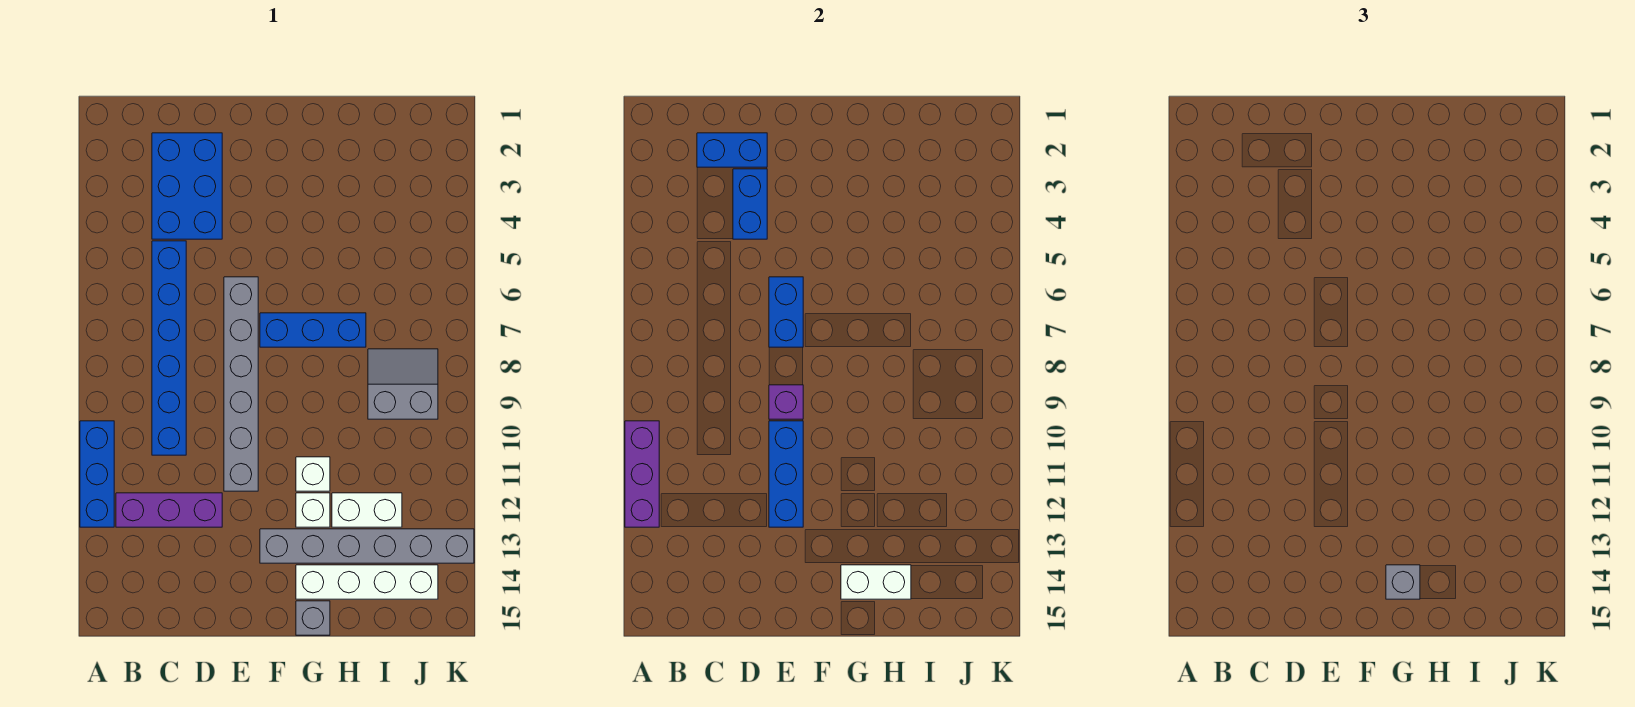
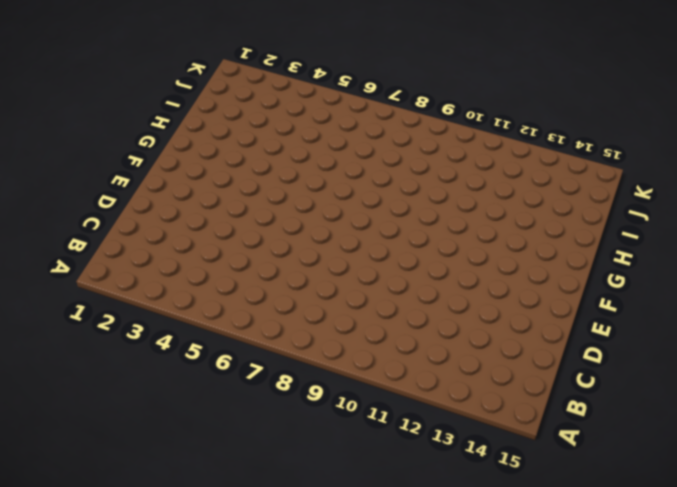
none -> blue 1x3 brick [80,421,114,527]
none -> purple 1x3 brick [116,493,222,527]
none -> blue 2x3 brick [152,133,222,239]

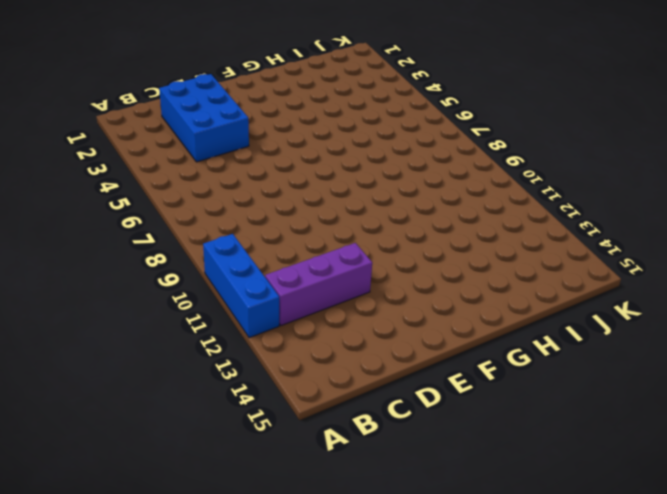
none -> blue 1x6 brick [152,241,186,455]
none -> grey 1x6 brick [224,277,258,491]
none -> blue 1x3 brick [260,313,366,347]

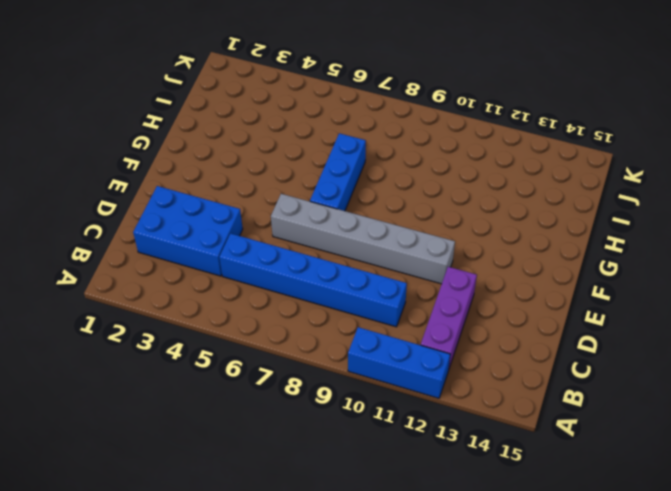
none -> grey 1x6 brick [260,529,474,563]
none -> white 1x1 brick [296,457,330,491]
none -> white 1x1 brick [296,493,330,527]

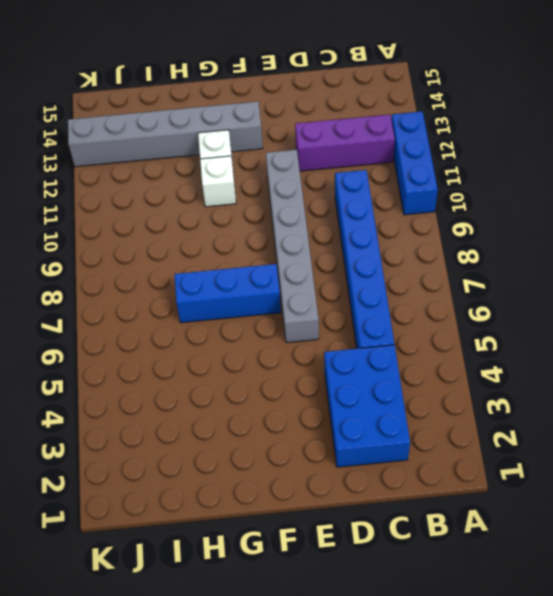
none -> white 1x4 brick [296,565,438,599]
none -> grey 1x1 brick [296,601,330,635]
none -> white 1x2 brick [332,493,402,527]

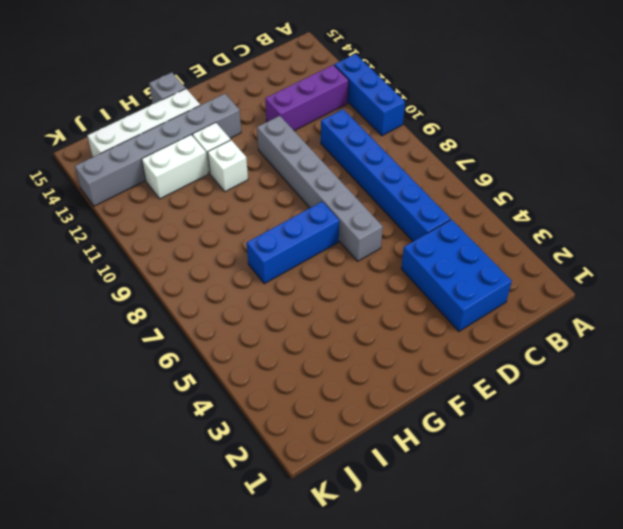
none -> grey 2x2 slope [368,349,438,419]
none -> purple 1x3 brick [625,421,659,527]
none -> blue 1x2 brick [697,133,767,167]

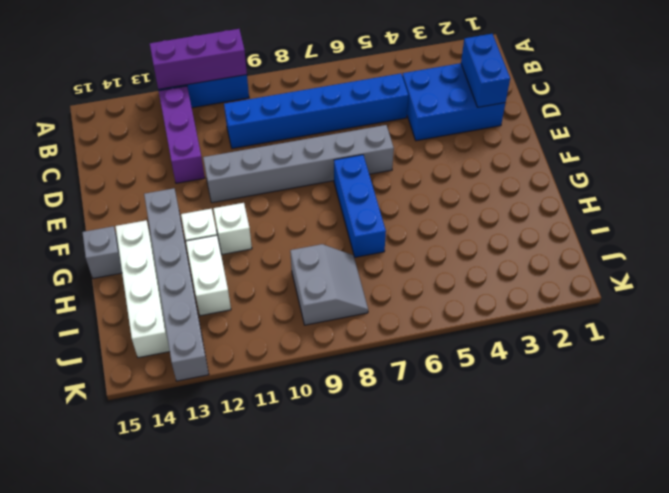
none -> blue 1x2 brick [733,169,767,239]
none -> blue 1x2 brick [769,277,803,347]
none -> purple 1x1 brick [769,385,803,419]

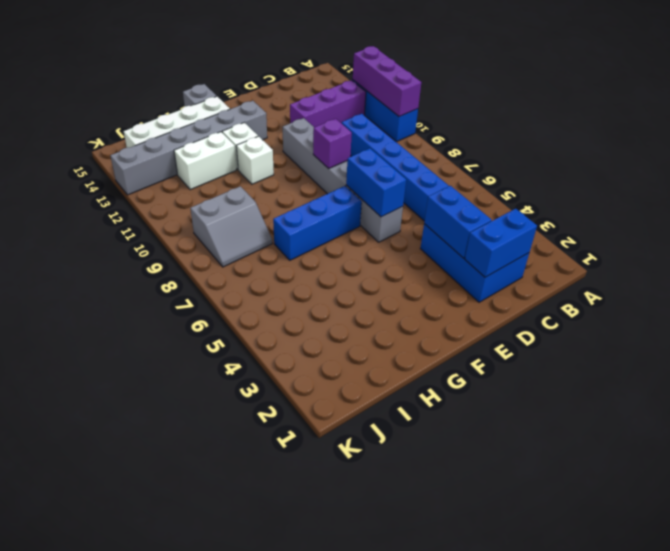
none -> blue 1x3 brick [769,421,803,527]
none -> white 1x2 brick [841,565,911,599]
none -> grey 1x1 brick [1386,565,1420,599]

